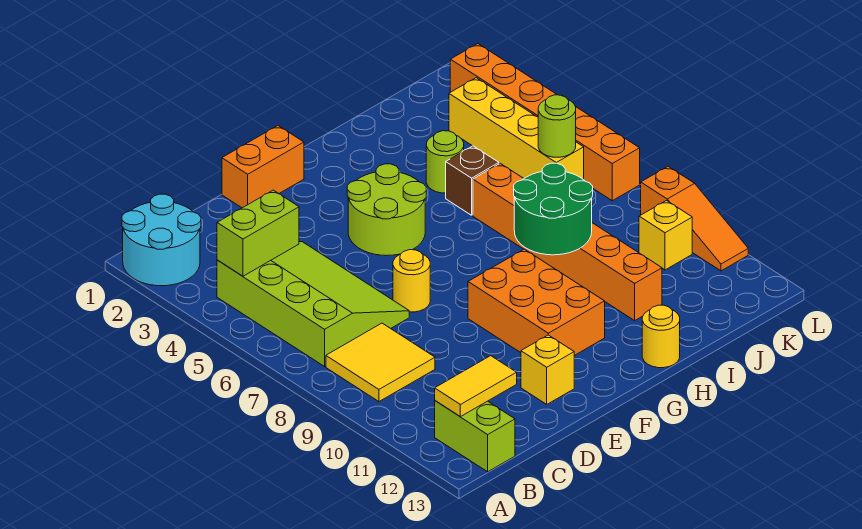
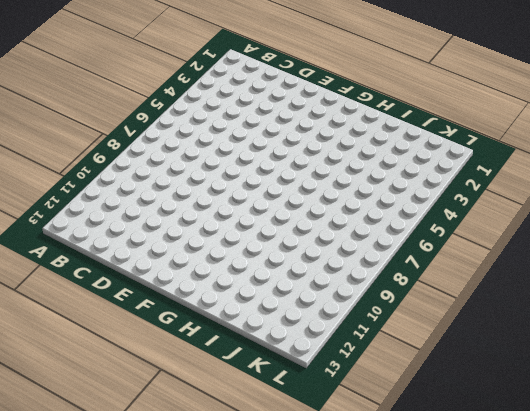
none -> cyan 2x2 round brick [122,194,201,286]
none -> lime 3x4 slope [217,242,409,366]
none -> yellow 2x2 tile [326,323,435,402]

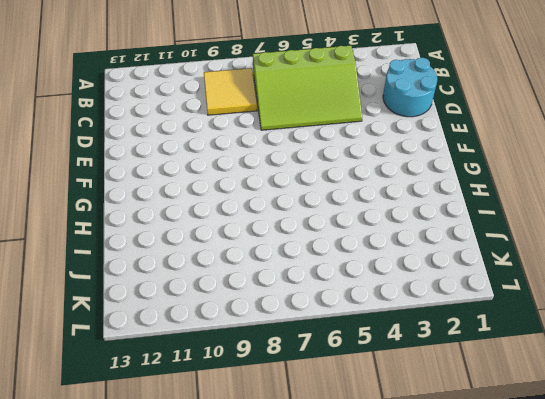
cyan 2x2 round brick [383,58,437,117] -> cyan 2x2 round brick moved to [122,194,201,286]
none -> lime 1x2 brick [435,401,515,472]
none -> orange 1x2 brick [222,126,304,208]
none -> yellow 1x1 round brick [393,250,430,312]

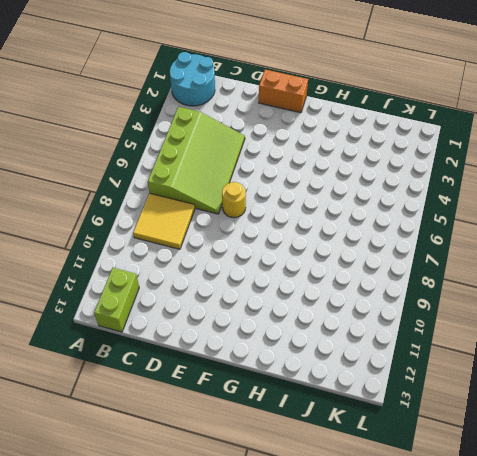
none -> yellow 1x1 brick [521,335,574,404]
none -> lime 2x2 round brick [347,164,426,256]
none -> orange 2x3 brick [468,249,605,356]

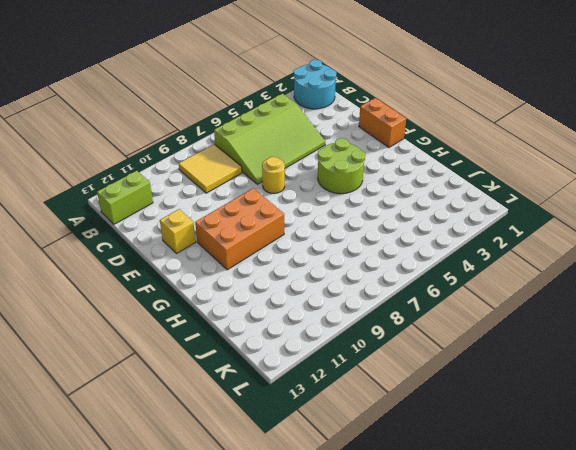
none -> yellow 1x1 round brick [642,305,680,368]
none -> lime 1x1 round brick [426,131,464,193]
none -> brown 1x1 brick [446,146,499,215]

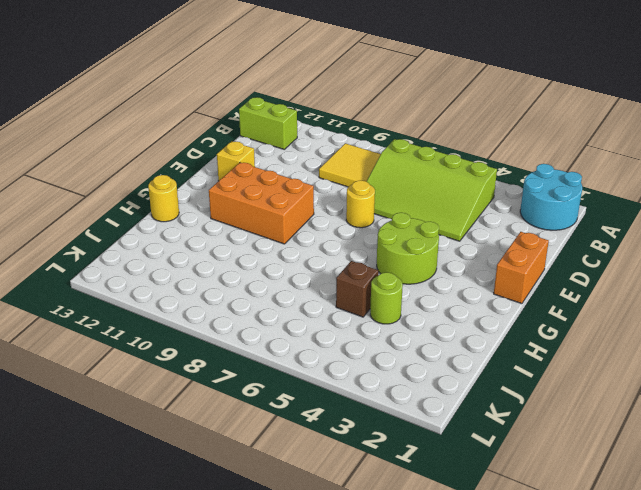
none -> orange 1x6 brick [473,163,662,320]
none -> yellow 1x4 brick [449,78,584,180]
none -> yellow 1x1 brick [639,201,692,270]

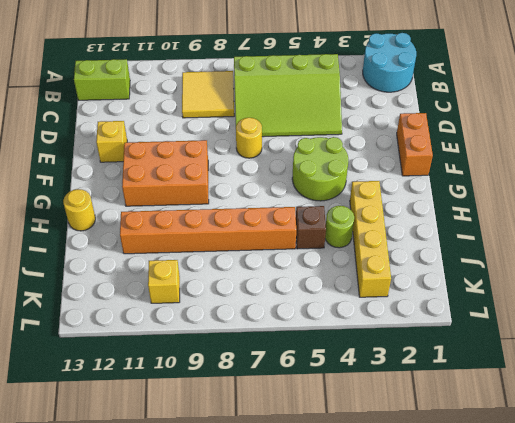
yellow 1x4 brick [350,181,391,297] -> yellow 1x4 brick turned to [449,78,584,180]
none -> orange 1x6 brick [450,44,640,201]
none -> orange 1x3 slope [641,166,748,271]
none -> lime 1x2 brick [217,190,299,276]

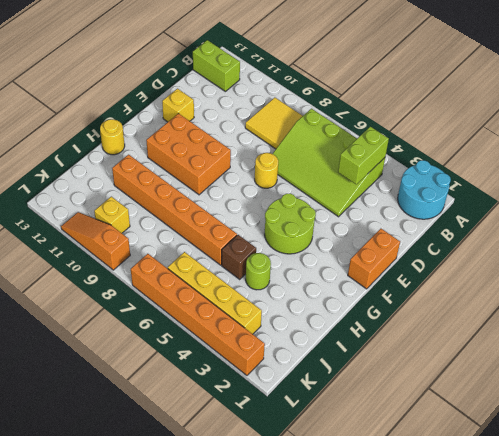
none -> yellow 1x2 tile [435,356,517,417]
none -> green 2x2 round brick [514,163,593,255]
none -> lime 1x1 round brick [538,95,576,157]

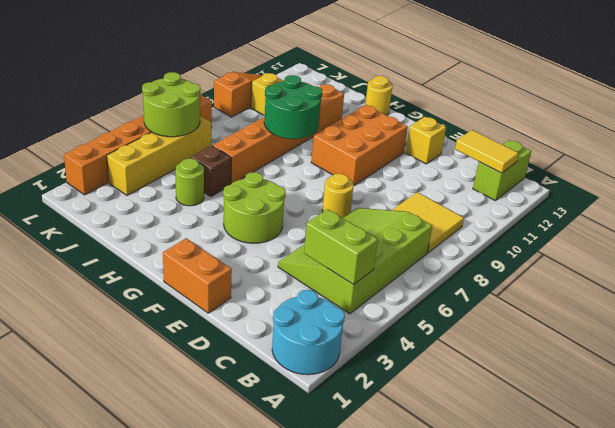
lime 2x2 round brick [142,72,200,137] -> lime 1x1 round brick [538,95,576,157]

